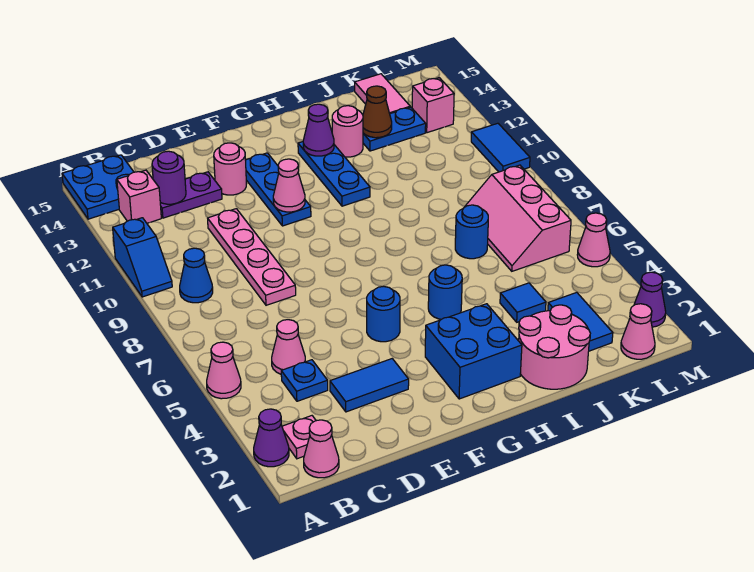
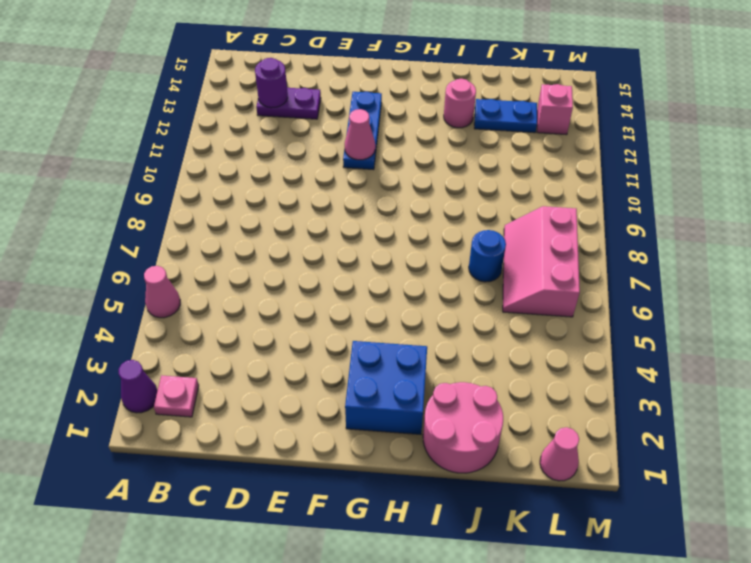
none -> blue 1x2 slope [113,218,172,297]
none -> blue 2x2 plate [62,155,133,219]
none -> pink 1x1 cone [304,420,339,478]
none -> blue 1x1 cone [180,248,213,303]

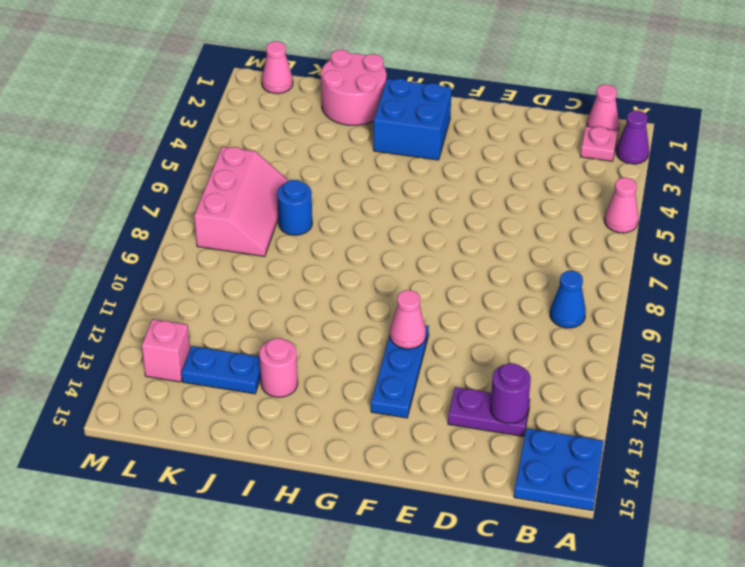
none -> blue 1x2 slope [113,218,172,297]
none -> pink 1x1 brick [117,170,161,223]
none -> blue 1x1 plate [281,360,328,401]
none -> pink 1x1 cone [272,320,305,374]

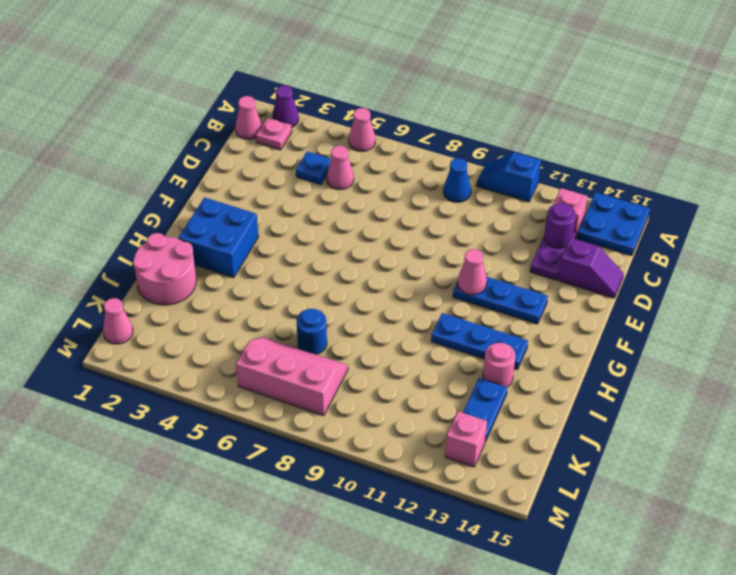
purple 1x2 slope [558,238,624,298] -> none
none -> blue 1x2 tile [330,359,409,412]
none -> pink 1x4 plate [208,209,296,305]
none -> pink 1x1 round brick [214,143,246,195]
none -> blue 1x1 round brick [367,286,400,342]

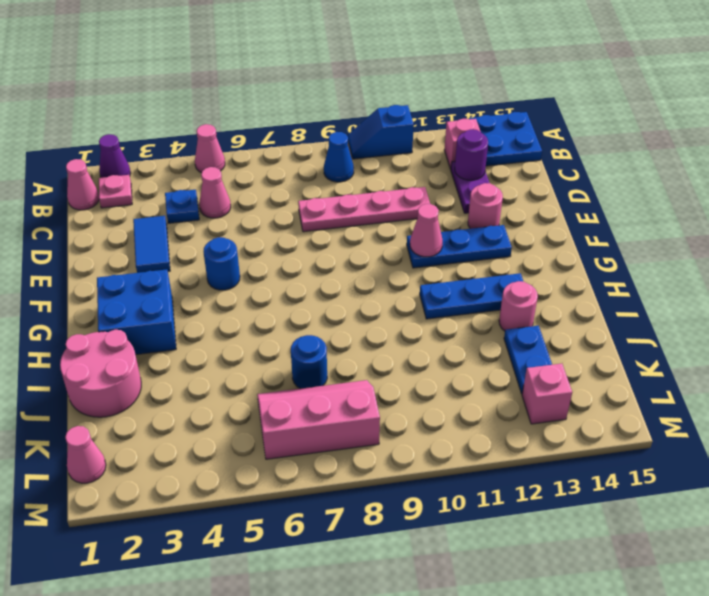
none -> blue 1x1 round brick [428,265,462,319]
none -> blue 1x1 tile [500,283,546,322]
none -> blue 1x2 tile [548,292,613,351]
none -> pink 1x2 tile [355,74,410,114]

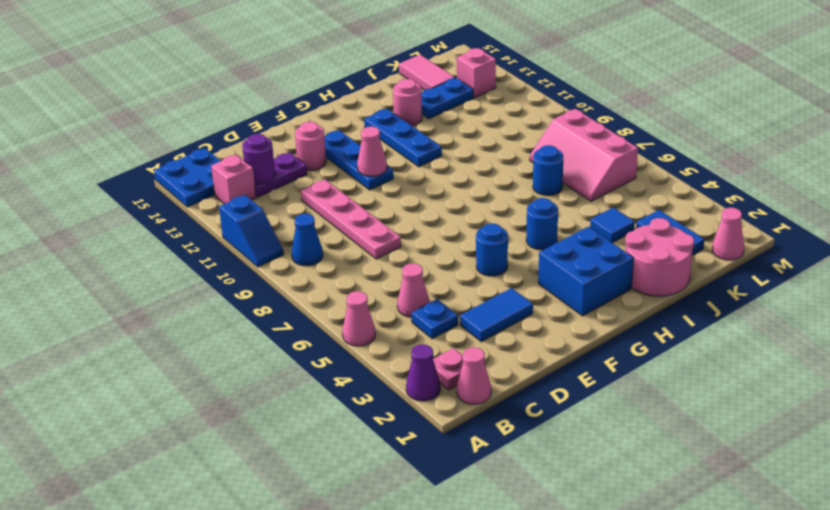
none -> purple 1x1 cone [634,272,666,327]
none -> pink 1x1 cone [577,213,610,267]
none -> blue 1x2 tile [471,123,530,172]
none -> purple 1x1 cone [303,104,334,156]

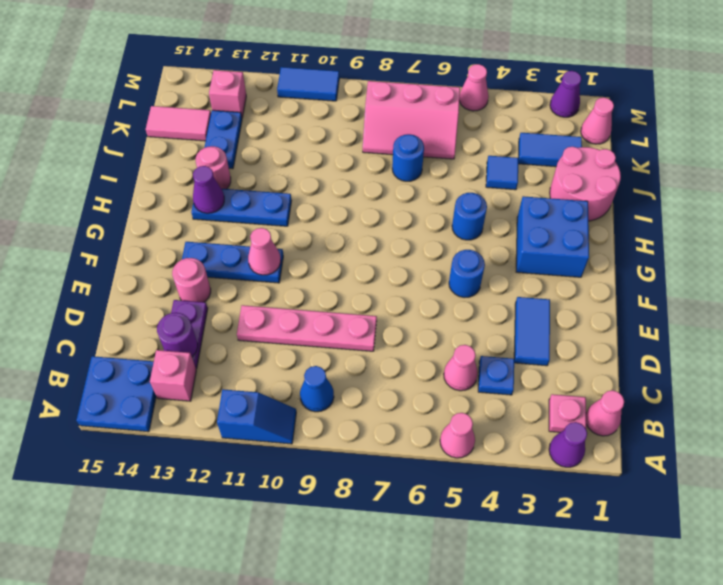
none -> brown 1x1 cone [363,86,392,138]

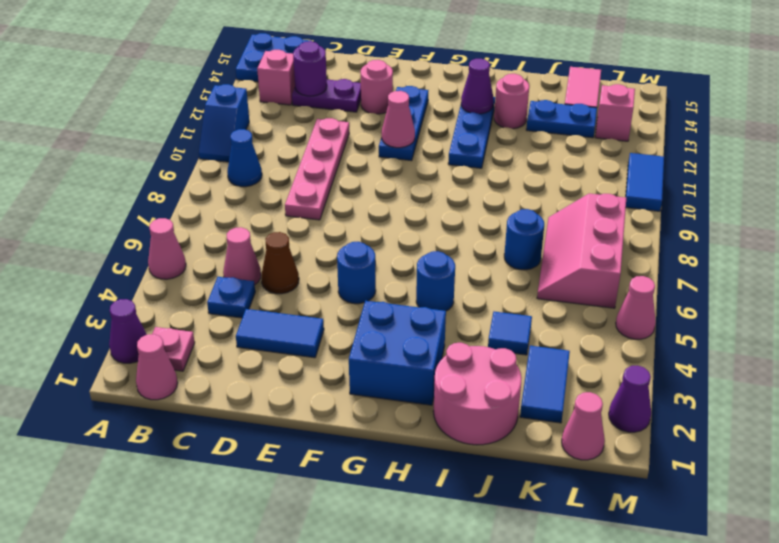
brown 1x1 cone [261,232,299,294] -> brown 1x1 cone moved to [363,86,392,138]

